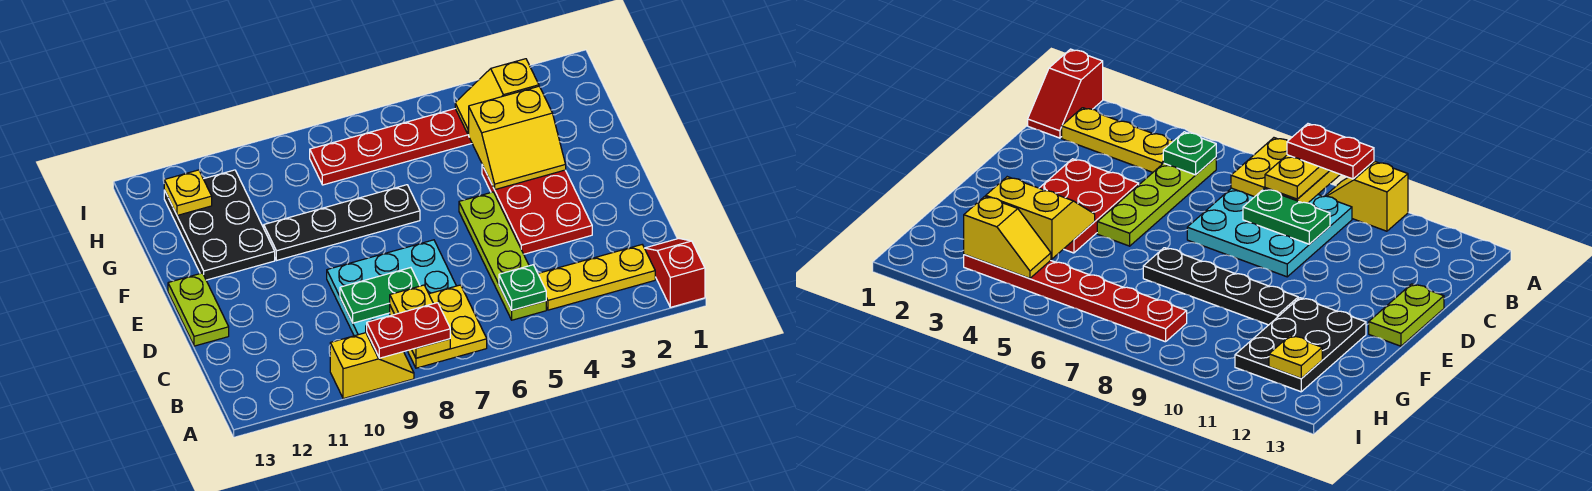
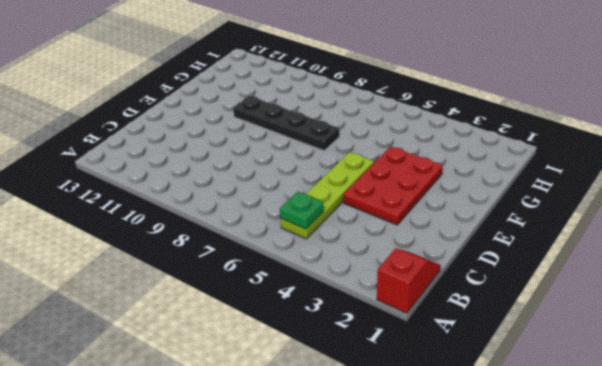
none -> yellow 1x2 slope [330,333,414,399]
none -> yellow 1x3 plate [538,245,655,310]
none -> cyan 3x3 plate [327,240,456,336]

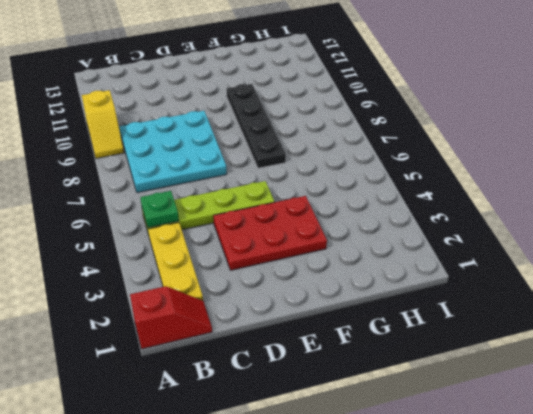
none -> lime 1x2 plate [168,273,229,346]
none -> black 2x3 plate [164,170,275,280]
none -> red 1x6 plate [310,109,472,185]

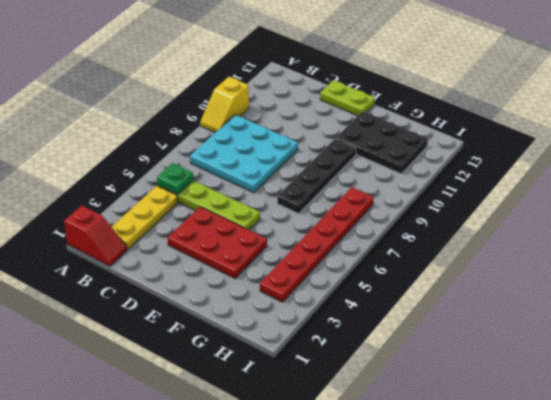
none -> yellow 2x2 plate [390,285,487,368]
none -> green 1x2 plate [340,268,420,323]
none -> yellow 2x2 slope [468,86,566,190]

